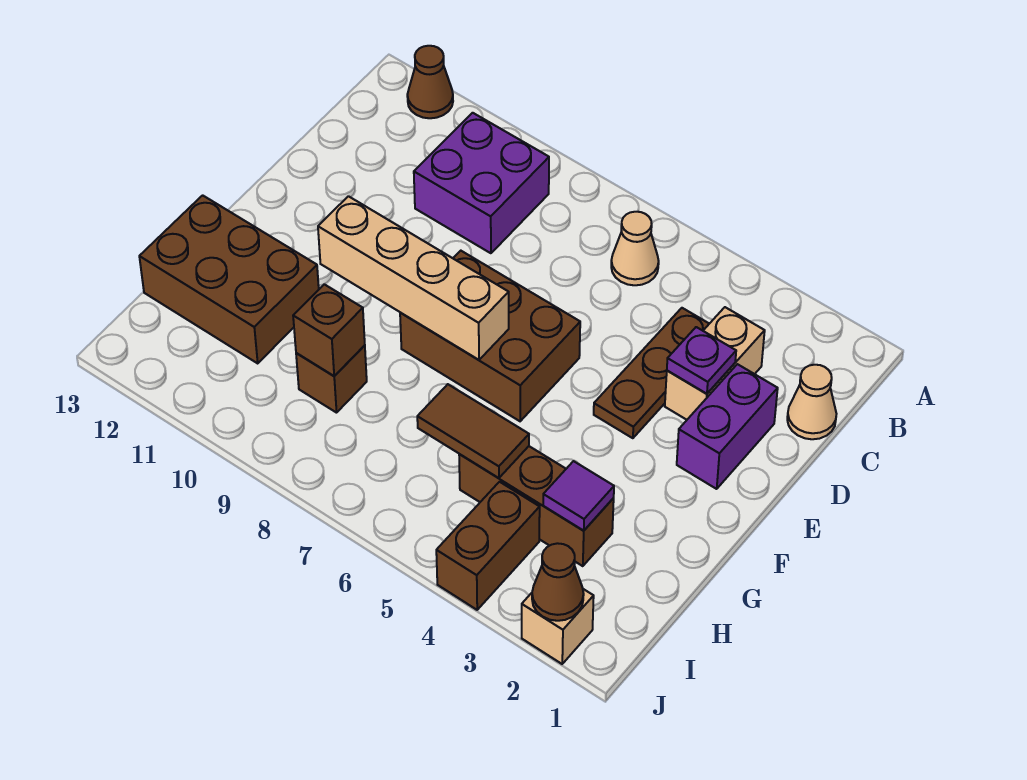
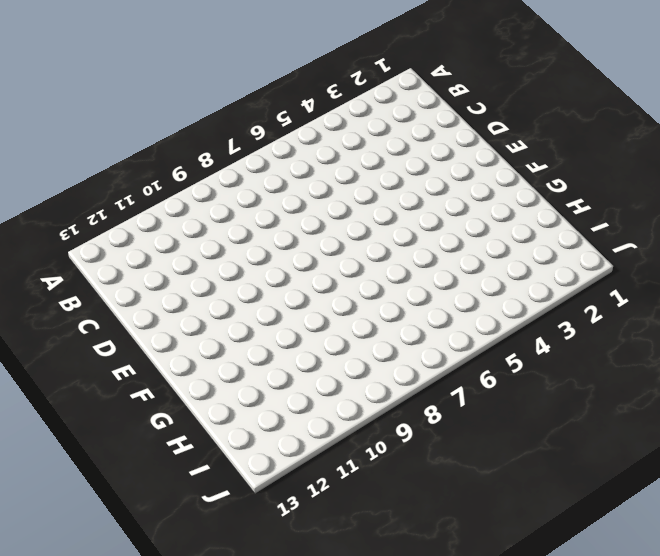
none -> brown 1x1 cone [407,46,453,118]
none -> tan 1x1 cone [611,212,659,285]
none -> purple 2x2 brick [414,113,549,253]

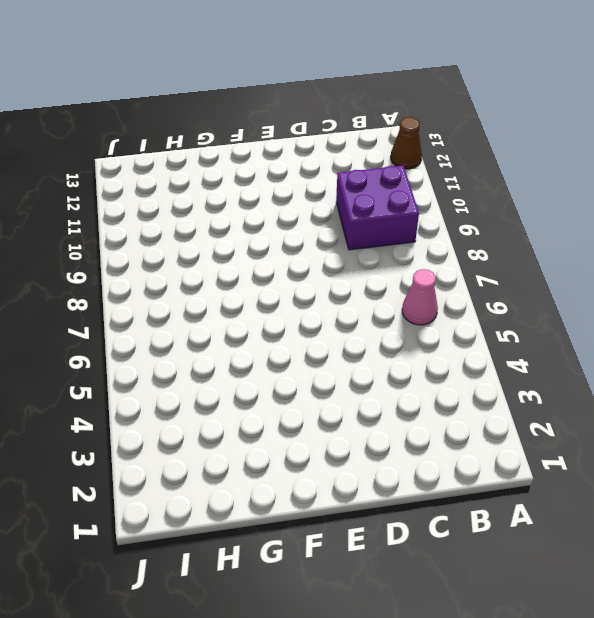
pink 1x1 cone [402,269,438,325] -> tan 1x1 cone [611,212,659,285]
none -> tan 1x1 cone [787,365,836,439]
none -> tan 1x2 brick [665,307,765,420]
none -> brown 1x3 plate [594,308,709,438]

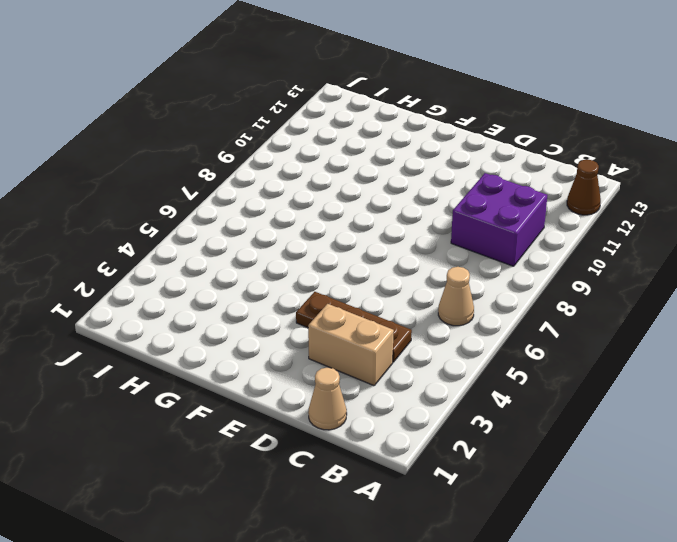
none -> purple 1x2 brick [677,364,778,489]
none -> brown 2x3 brick [400,251,580,421]
none -> brown 2x3 brick [139,195,319,363]

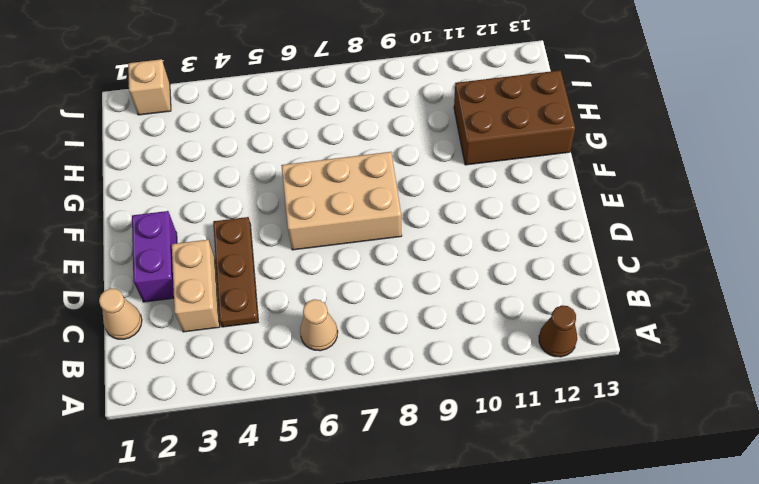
tan 2x3 brick [281,152,402,250] -> brown 2x3 brick [400,251,580,421]
none -> purple 2x2 brick [414,113,549,253]
none -> brown 1x3 brick [459,446,614,566]
none -> brown 1x1 brick [296,345,367,413]

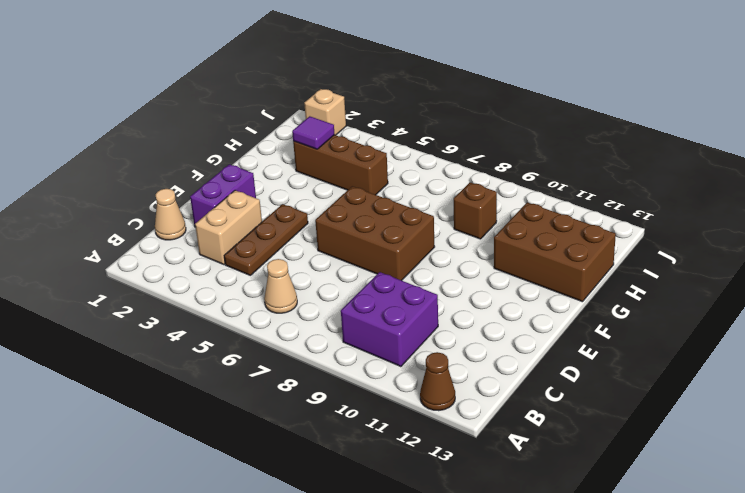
none -> brown 1x2 brick [436,482,540,610]
none -> purple 1x1 plate [667,327,736,394]
none -> tan 1x4 brick [318,196,509,360]

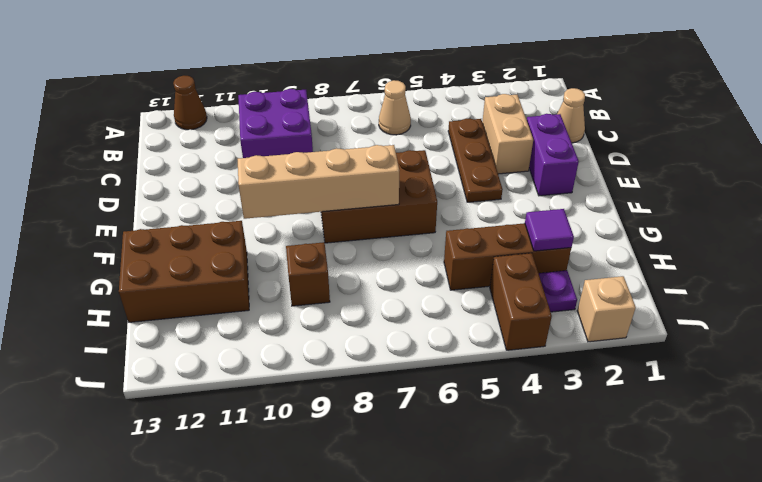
purple 1x1 plate [539,270,577,312] -> purple 1x1 plate moved to [667,327,736,394]
none -> brown 1x2 tile [417,384,529,478]
none -> brown 1x1 brick [293,284,365,376]
none -> brown 1x1 cone [532,543,584,621]

